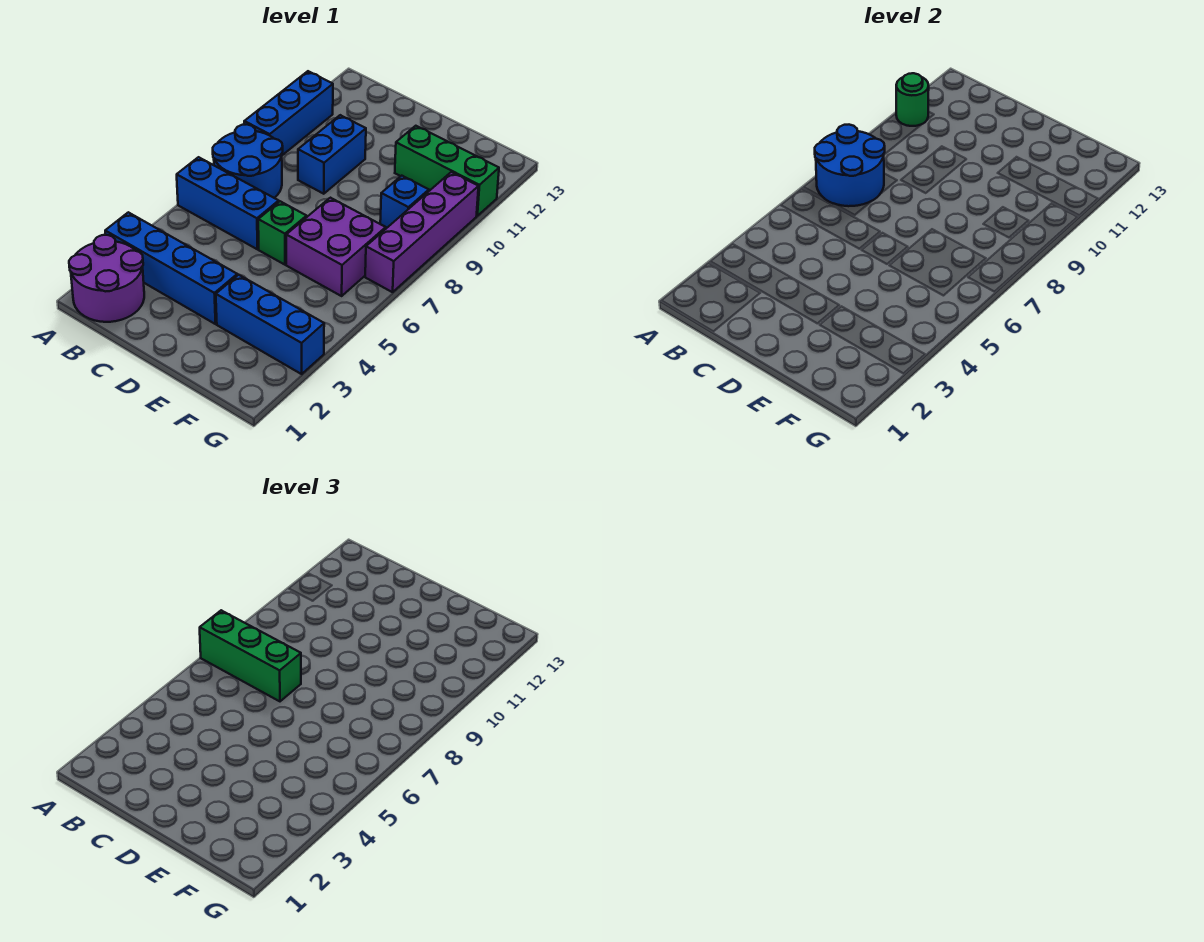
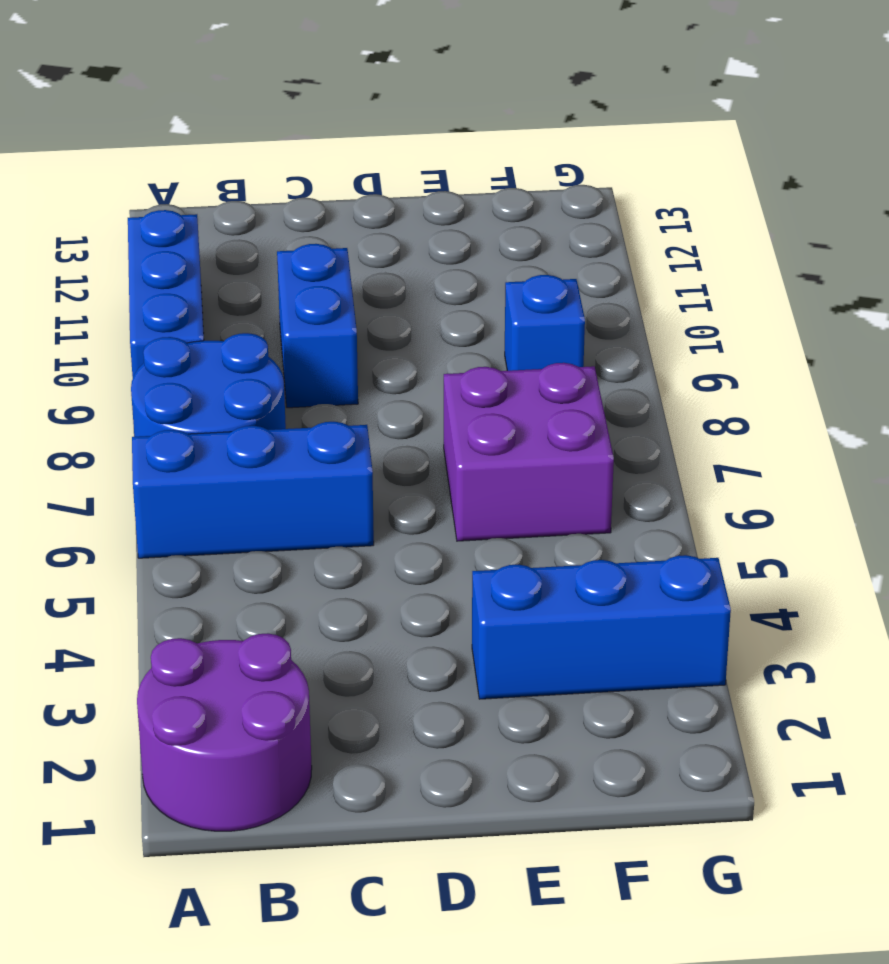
none -> blue 1x4 brick [105,212,237,324]
none -> green 1x1 brick [258,201,307,265]
none -> green 1x3 brick [395,126,499,216]

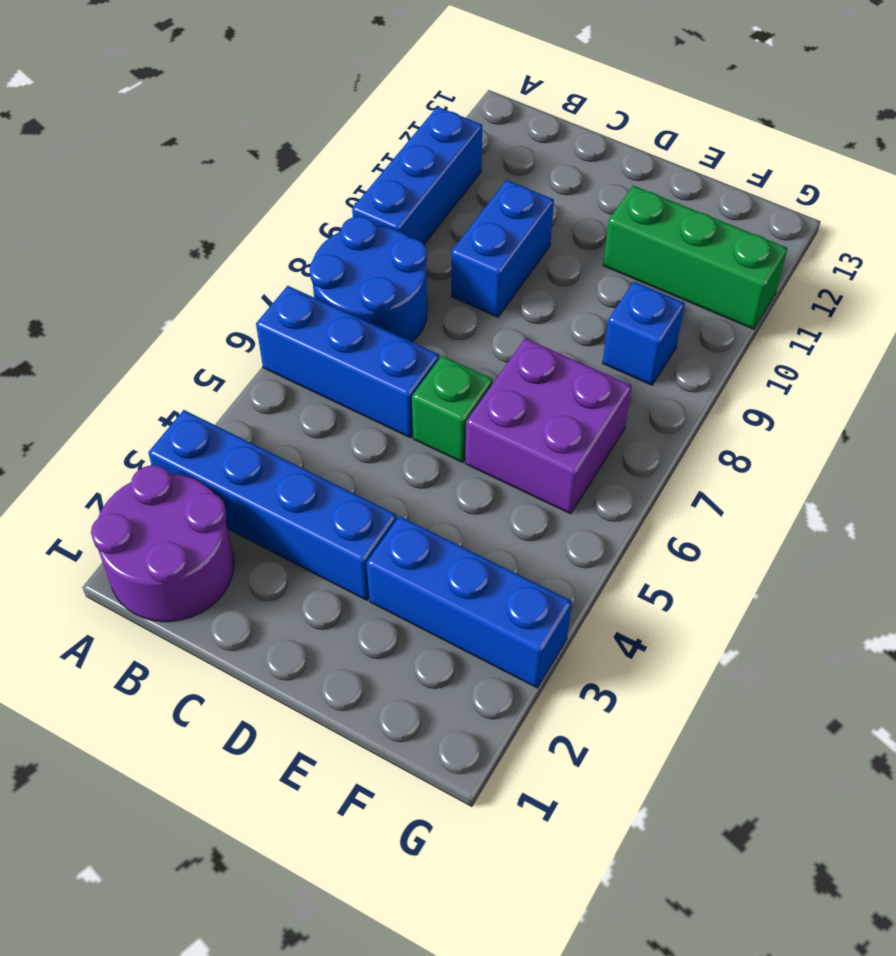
none -> purple 1x4 brick [365,172,479,292]
none -> blue 2x2 round brick [815,125,885,206]
none -> green 1x1 round brick [896,73,929,126]

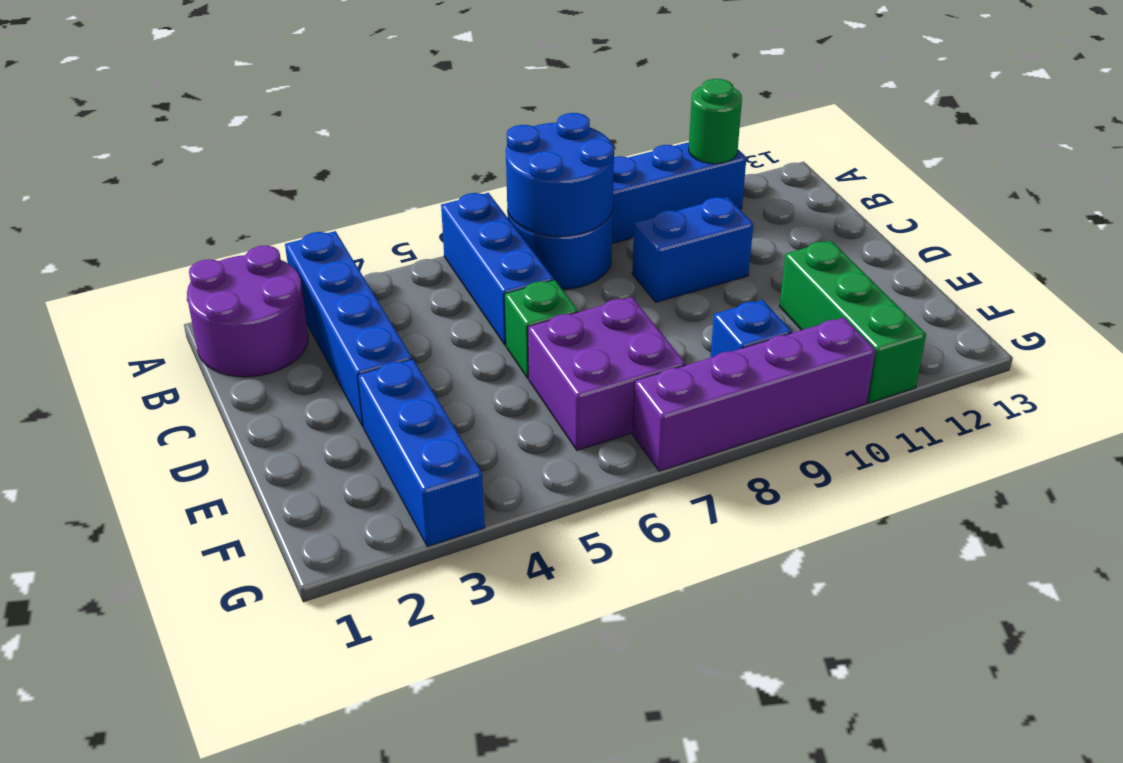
none -> green 1x3 brick [200,610,301,701]

